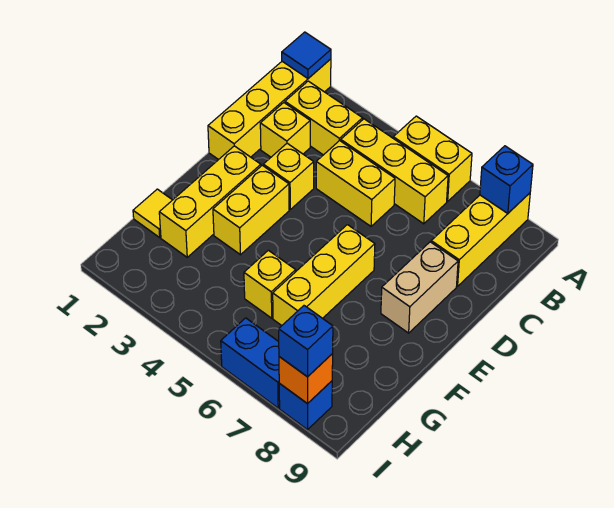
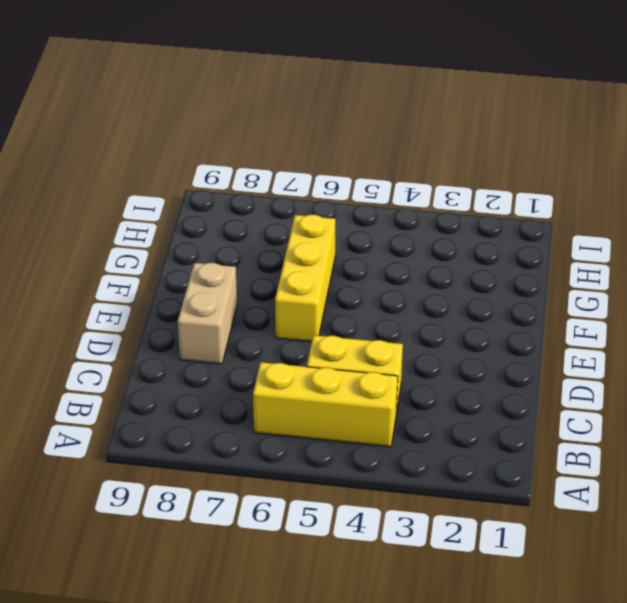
none -> yellow 1x4 brick [208,59,331,160]
none -> yellow 1x2 brick [393,116,472,201]
none -> yellow 1x3 brick [431,193,530,286]

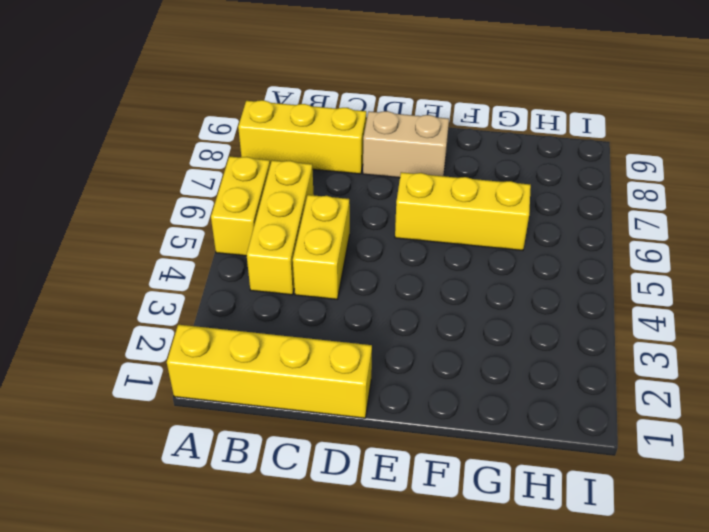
none -> yellow 1x2 brick [285,81,363,155]
none -> yellow 1x1 brick [260,103,310,157]
none -> yellow 1x1 brick [263,143,314,209]

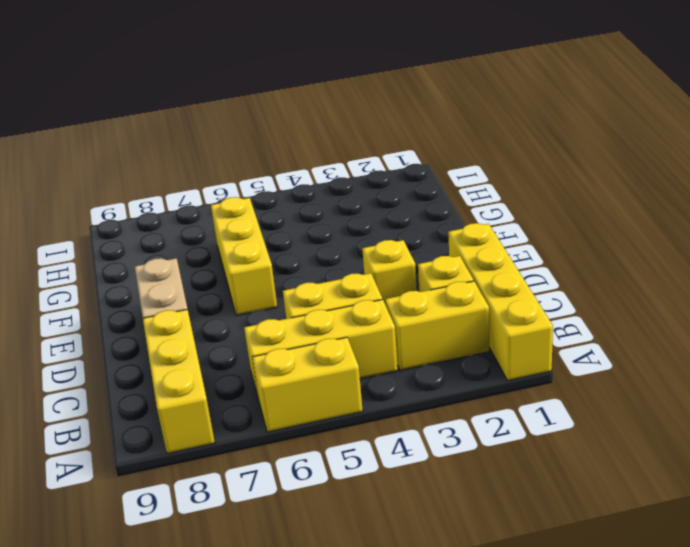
none -> yellow 1x3 brick [159,146,261,257]
none -> yellow 1x2 brick [213,165,289,255]
none -> yellow 1x1 tile [133,189,172,237]

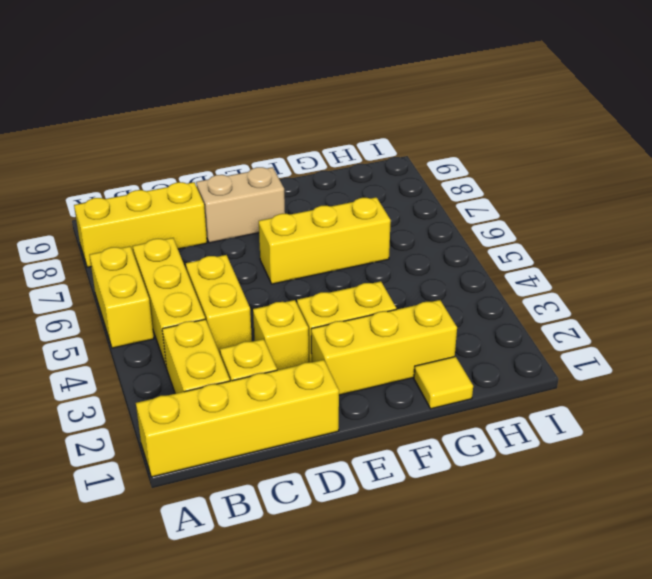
none -> yellow 1x1 brick [244,250,296,318]
none -> blue 1x2 brick [221,318,280,408]
none -> blue 1x1 brick [279,381,332,430]

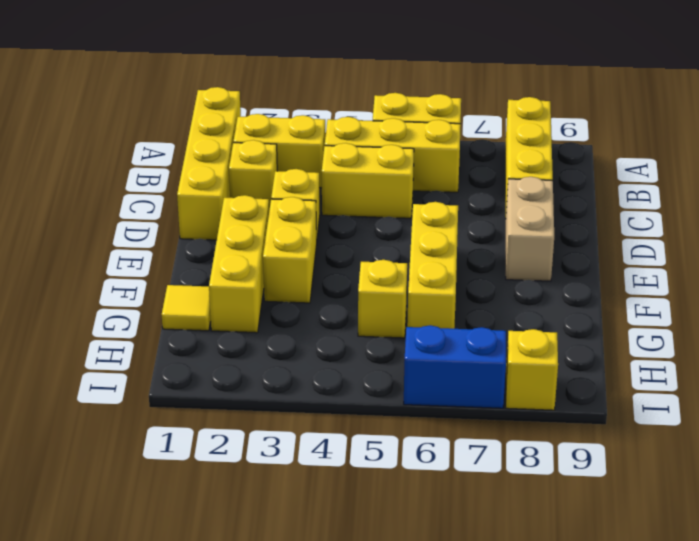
yellow 1x1 brick [506,329,558,410] -> blue 1x1 brick [279,381,332,430]
none -> blue 1x1 tile [282,32,331,78]
none -> blue 1x1 brick [480,146,533,213]
none -> orange 1x1 brick [279,354,333,404]

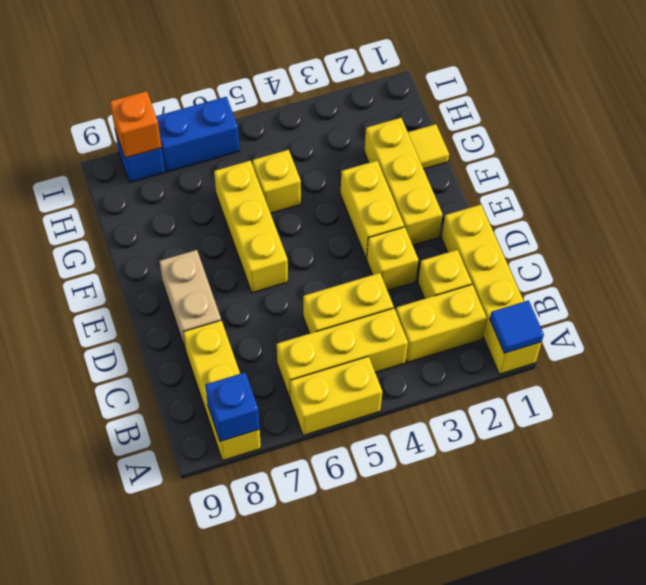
none -> blue 1x1 brick [279,306,333,377]

